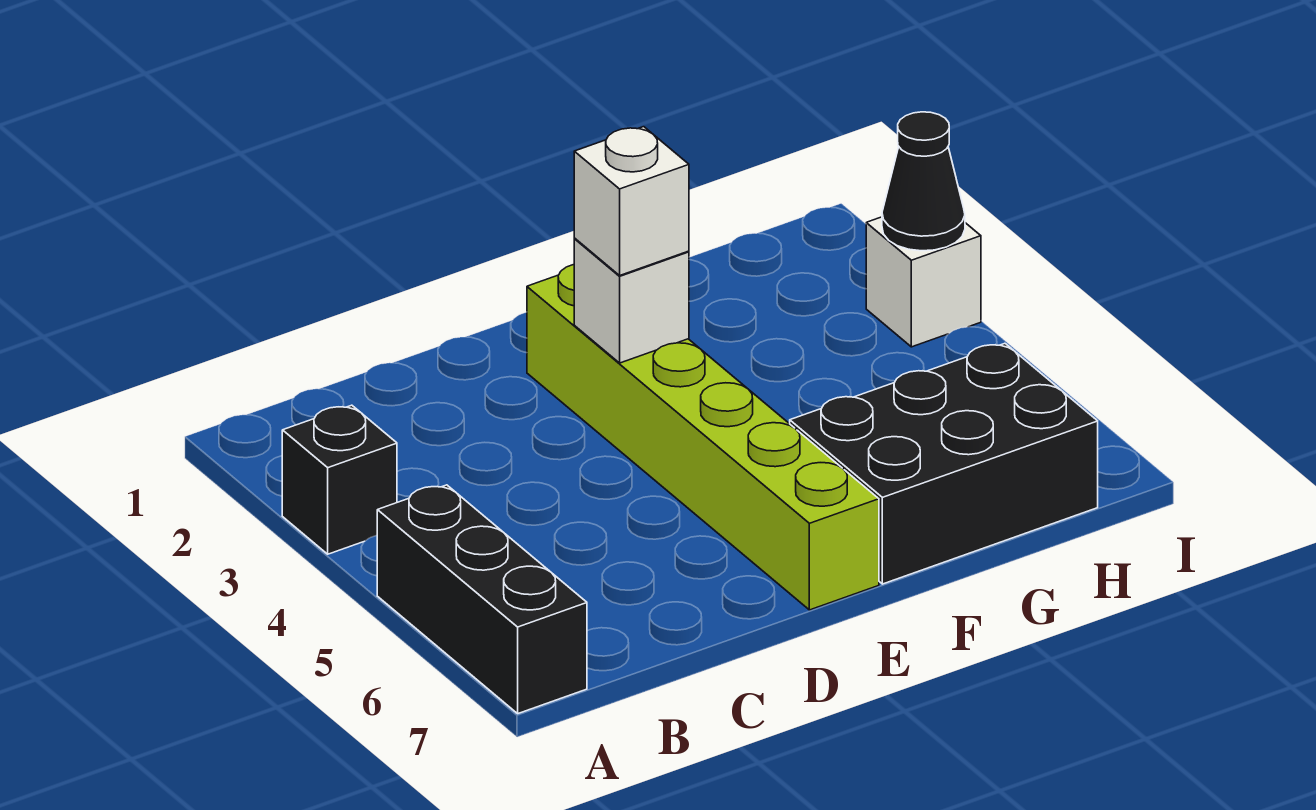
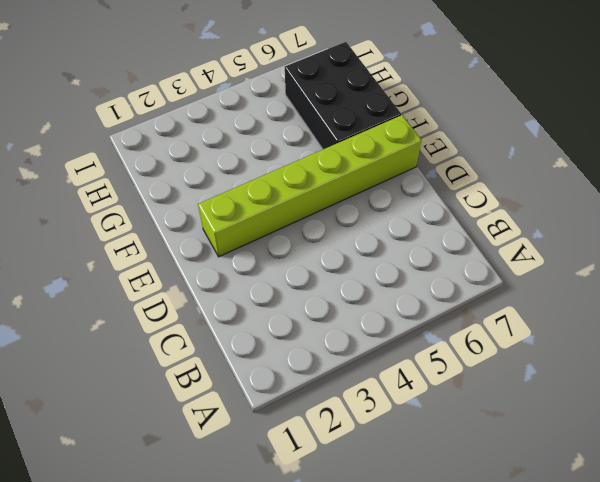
none -> black 1x1 brick [282,405,397,554]
none -> black 1x3 brick [377,485,587,713]

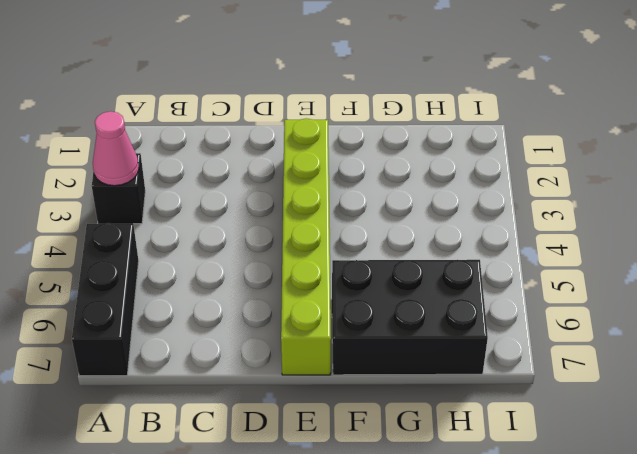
pink 1x1 cone [93,111,139,186] -> none
none -> white 1x1 brick [866,217,981,347]
none -> white 1x1 brick [574,239,689,363]

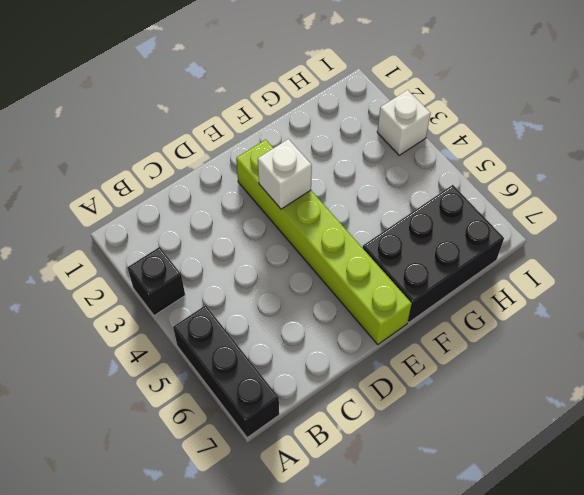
none -> black 1x1 cone [882,112,965,251]
none -> white 1x1 brick [574,127,689,275]

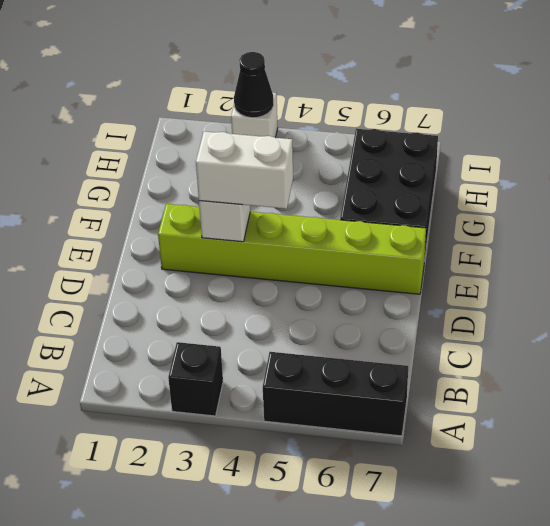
white 1x2 brick [196,131,293,209] -> white 1x1 brick [574,127,689,275]

